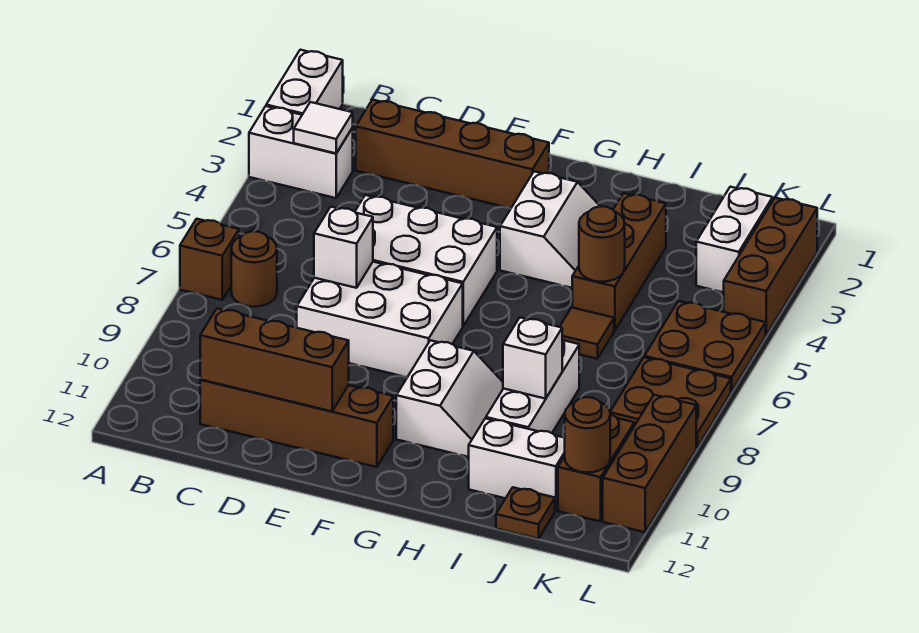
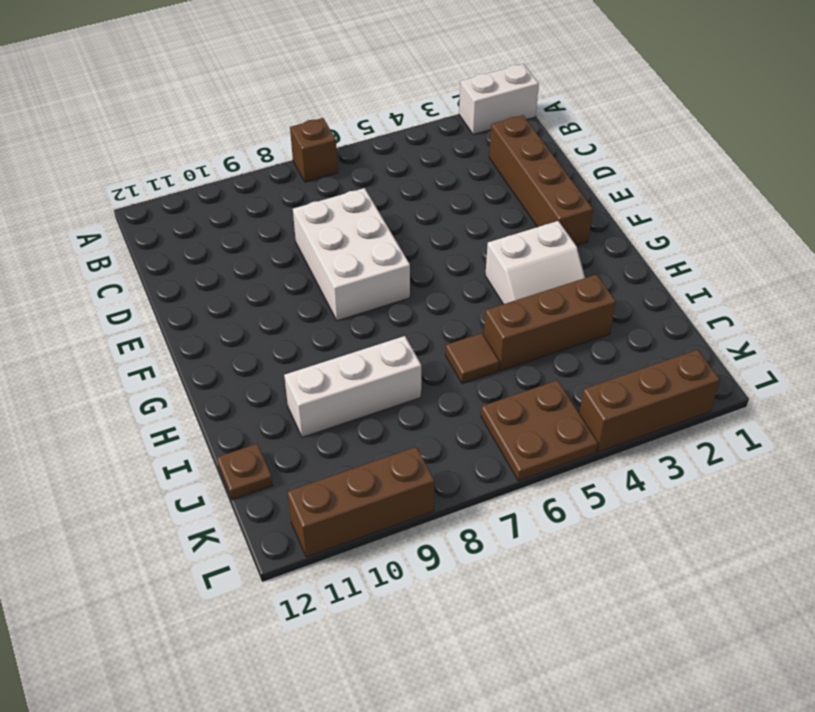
none -> white 1x2 brick [249,106,353,198]
none -> brown 1x1 round brick [231,231,277,307]
none -> brown 1x4 brick [200,380,393,467]

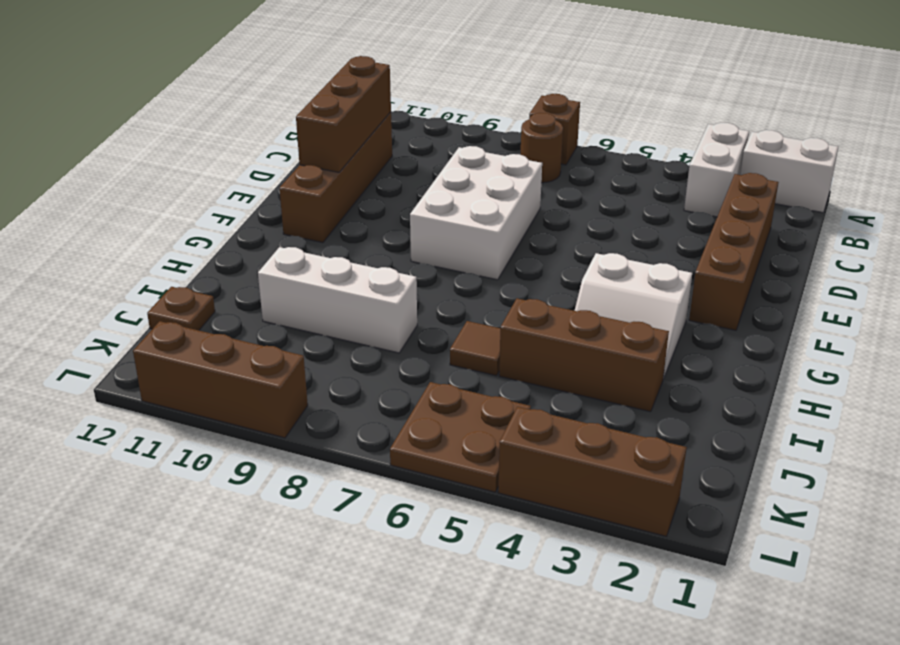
none -> white 2x3 brick [355,195,497,326]
none -> white 2x2 slope [396,340,503,457]
none -> white 1x2 brick [469,418,565,511]

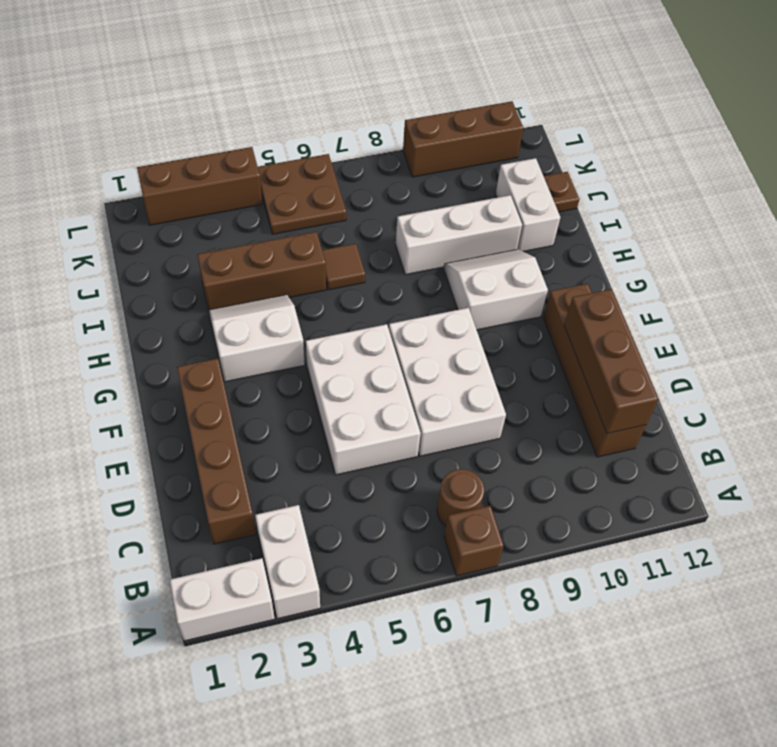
none -> white 1x2 brick [696,187,773,292]
none -> brown 2x2 plate [610,357,731,448]
none -> brown 1x2 brick [558,414,634,521]

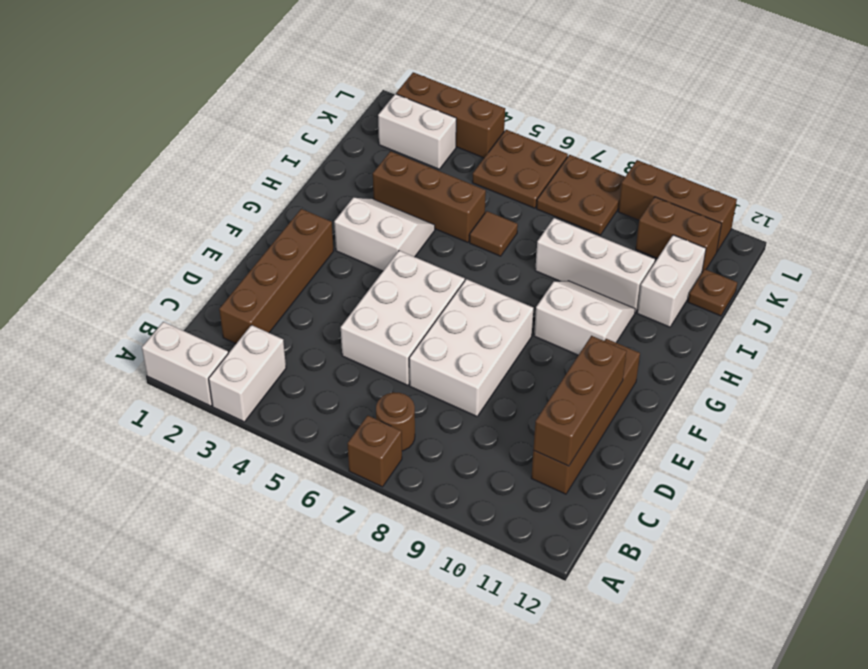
none -> white 1x1 tile [294,102,353,153]
none -> white 1x1 brick [314,207,373,288]
none -> brown 1x1 round brick [579,206,625,282]

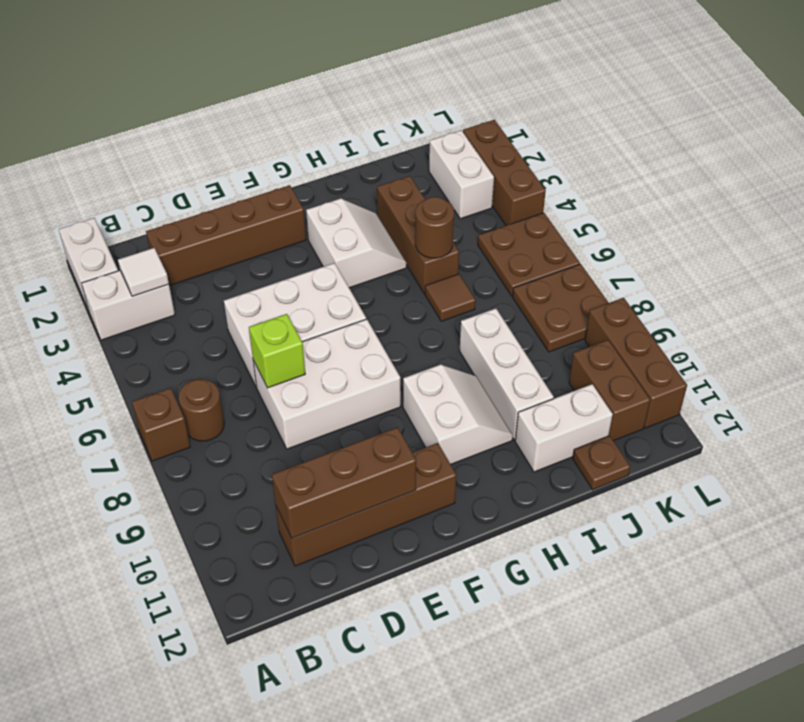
lime 1x1 brick [249,314,305,388] -> white 1x1 brick [314,207,373,288]
none -> white 1x1 brick [503,318,562,399]
none -> brown 1x1 round brick [565,397,610,473]

